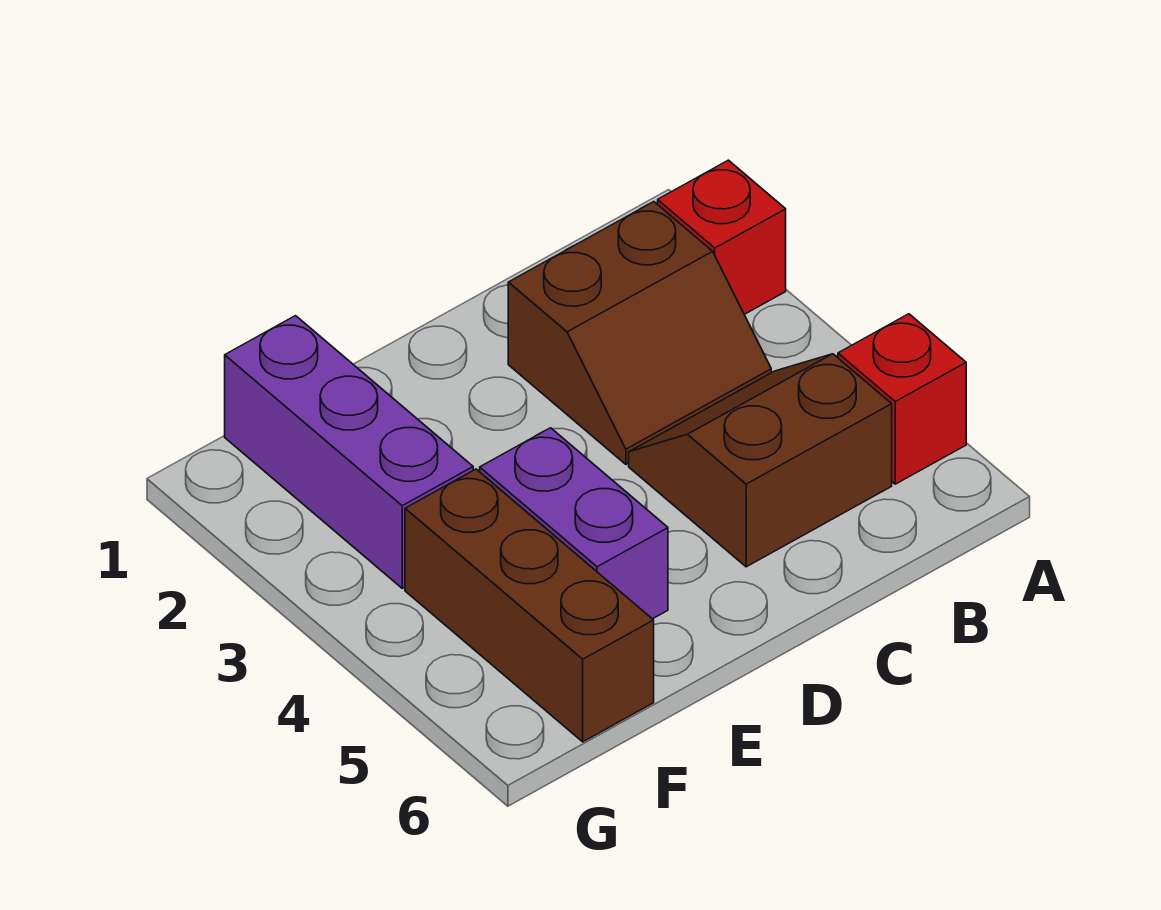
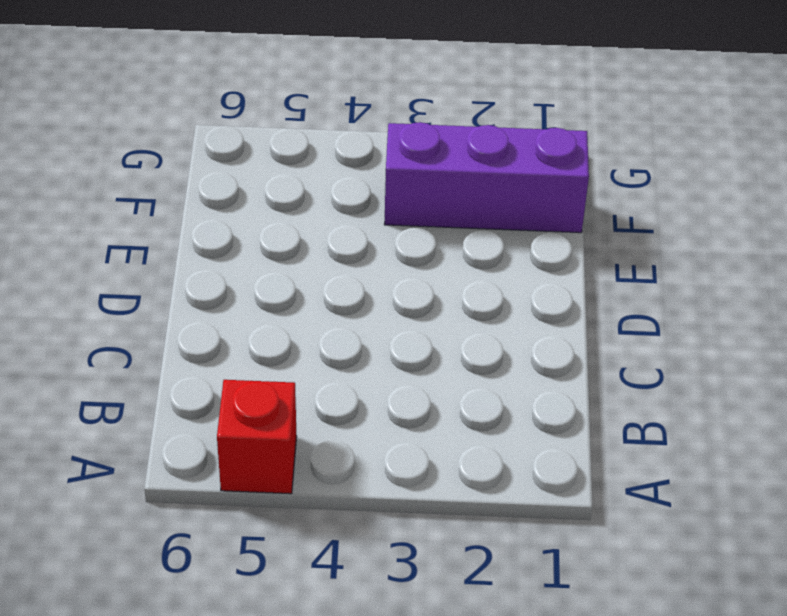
none -> red 1x1 brick [658,160,786,314]
none -> brown 2x2 slope [508,202,771,464]

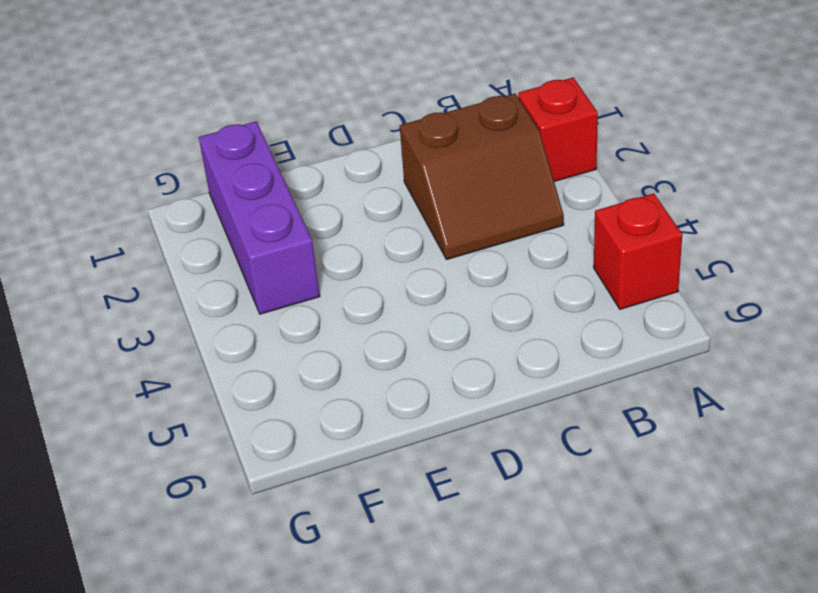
none -> brown 2x2 slope [629,354,892,567]
none -> purple 1x2 brick [480,428,668,619]

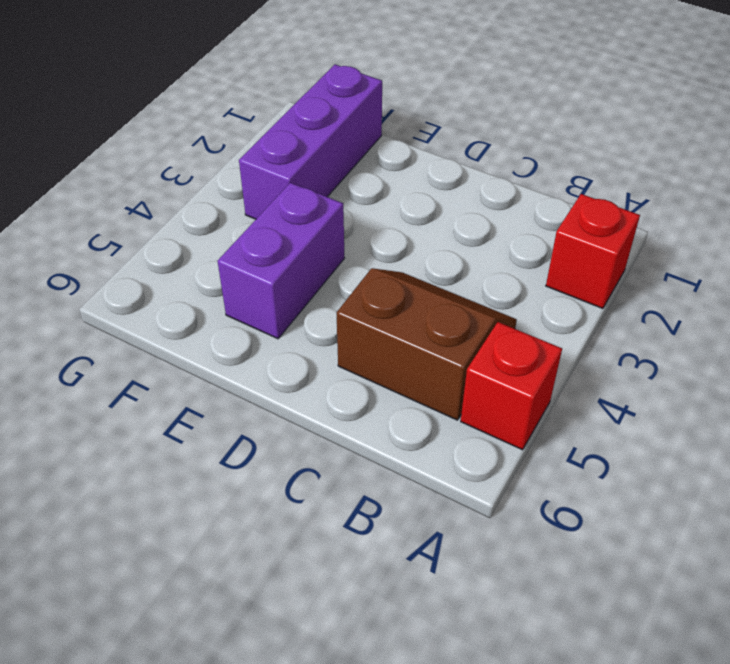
none -> brown 2x2 slope [508,202,771,464]
none -> brown 1x3 brick [405,469,654,742]

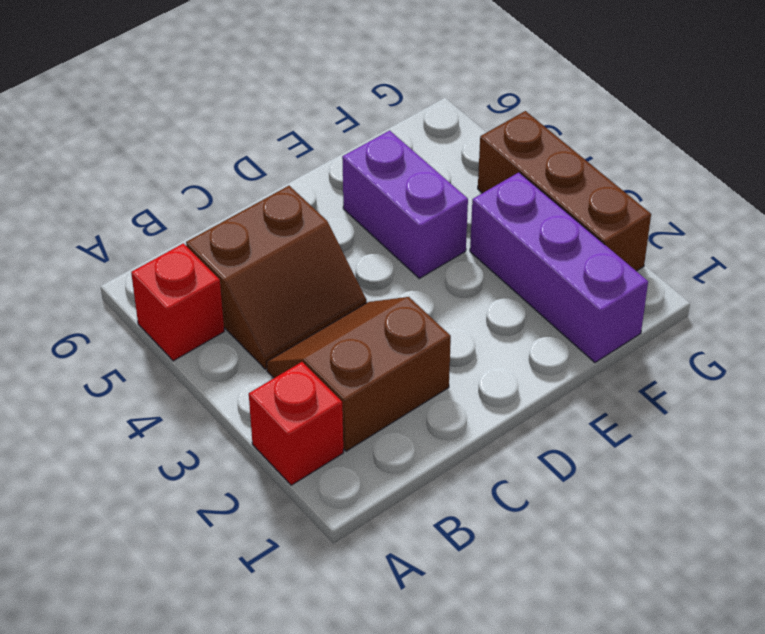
brown 1x3 brick [478,111,651,271] -> brown 1x3 brick moved to [405,469,654,742]

